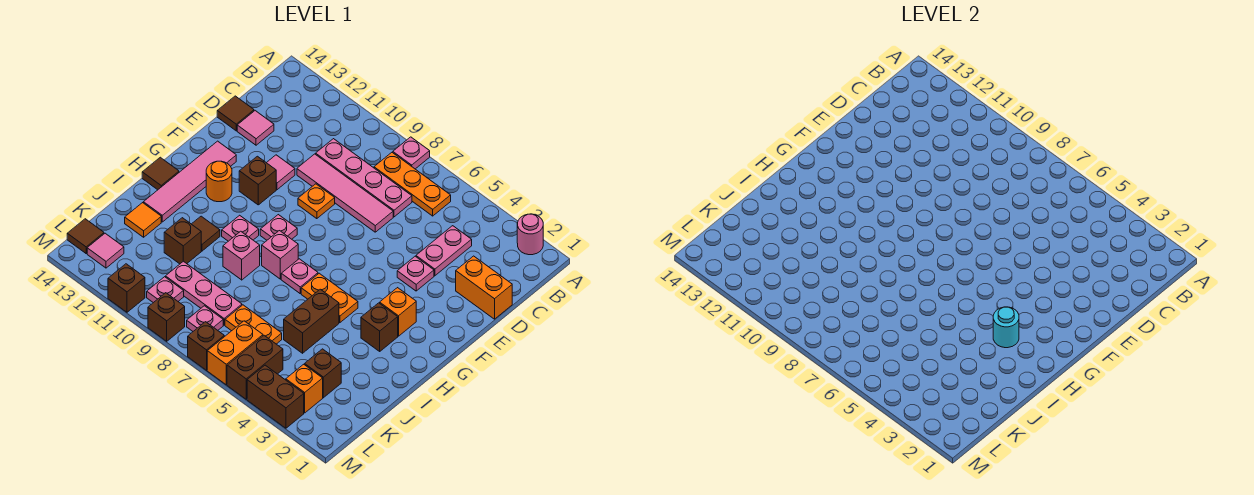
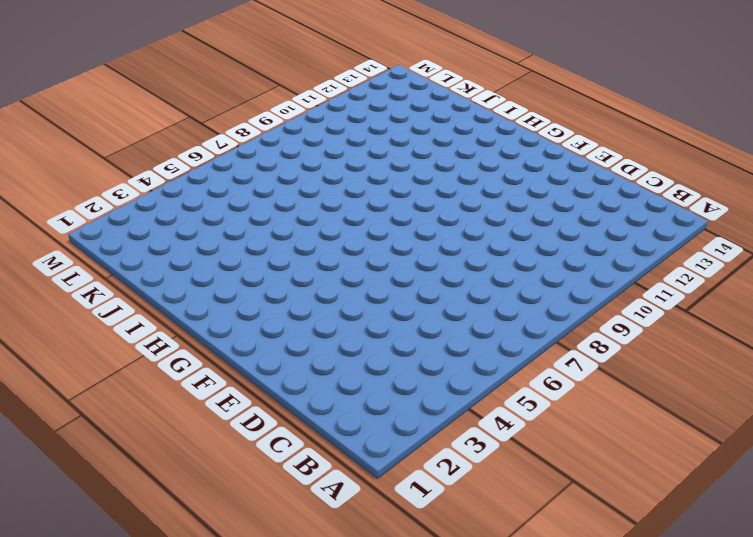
none -> pink 1x1 round brick [517,214,543,255]
none -> pink 1x1 plate [393,137,430,169]
none -> orange 1x3 plate [374,153,451,216]
none -> pink 1x2 plate [416,226,472,276]

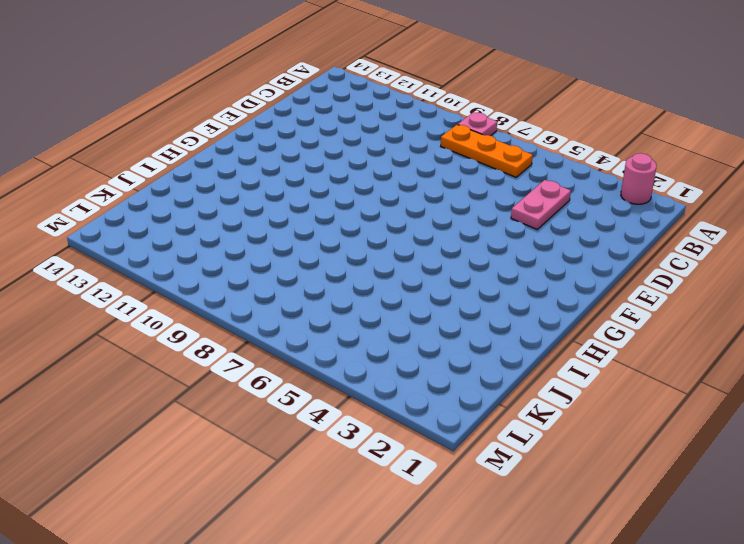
none -> pink 1x4 plate [316,139,412,217]
none -> orange 1x2 brick [456,256,512,319]
none -> pink 1x4 tile [297,154,393,232]
none -> pink 1x1 tile [237,111,274,145]

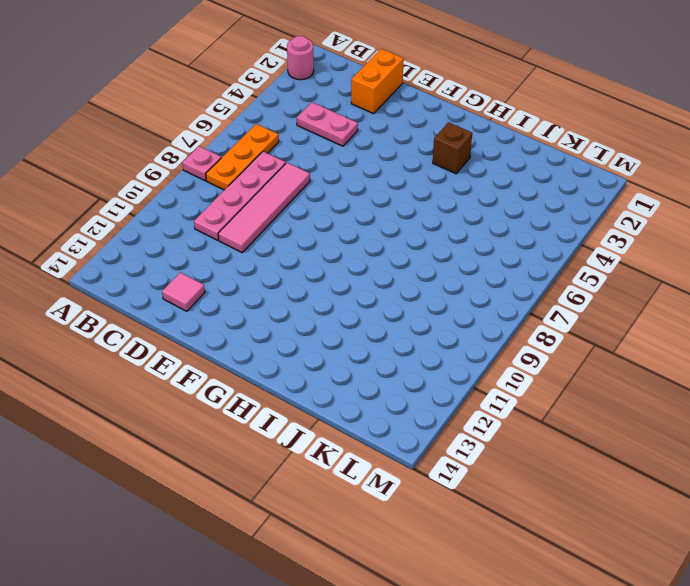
none -> brown 1x1 tile [217,96,254,131]
none -> pink 1x1 plate [397,256,434,291]
none -> orange 1x1 plate [298,184,335,219]
none -> pink 1x1 tile [267,155,295,190]

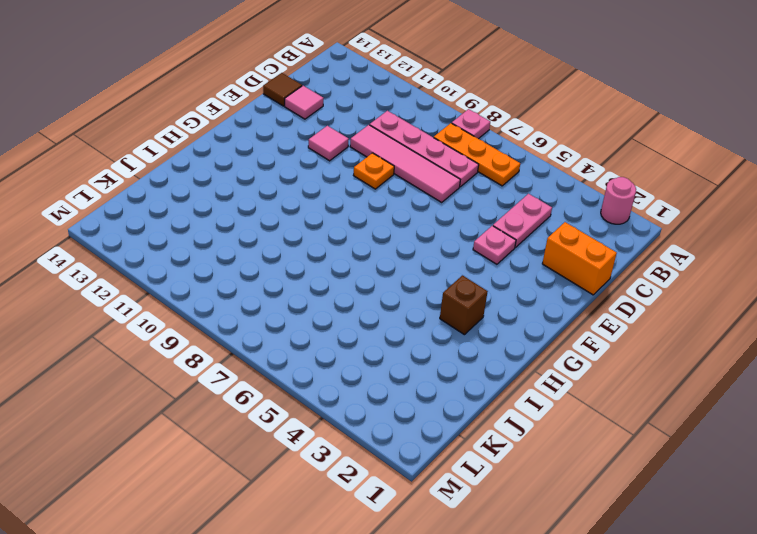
none -> brown 1x1 brick [239,156,276,205]
none -> pink 1x4 tile [143,141,236,222]
none -> orange 1x1 brick [380,288,416,336]
none -> pink 1x1 plate [260,215,297,240]

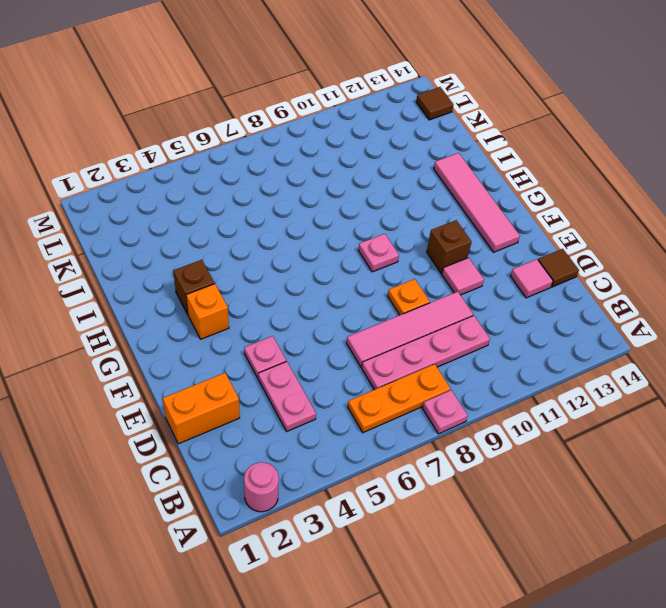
none -> orange 1x1 round brick [206,161,232,202]
none -> orange 1x2 plate [301,273,358,322]
none -> pink 1x1 plate [281,259,318,293]
none -> pink 1x1 brick [262,231,298,279]

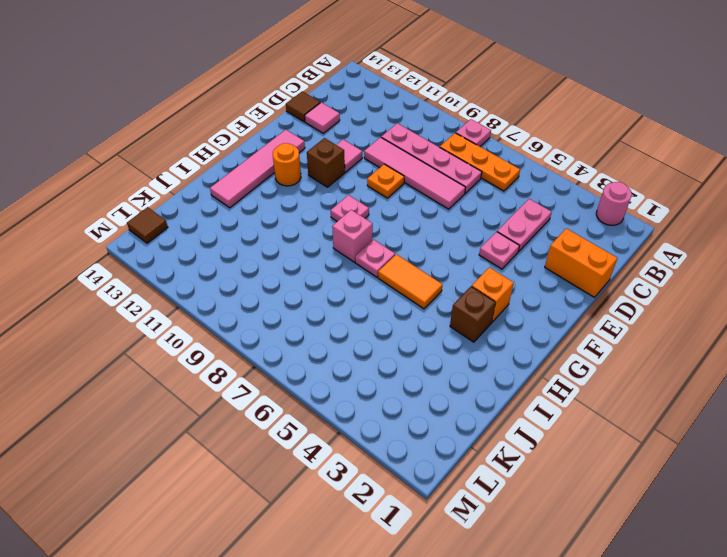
orange 1x2 tile [378,254,443,309] -> orange 1x2 plate [301,273,358,322]
none -> pink 1x1 plate [222,215,259,241]
none -> brown 1x1 tile [142,157,179,190]
none -> brown 1x2 brick [284,289,339,353]
none -> pink 1x1 brick [223,231,260,280]

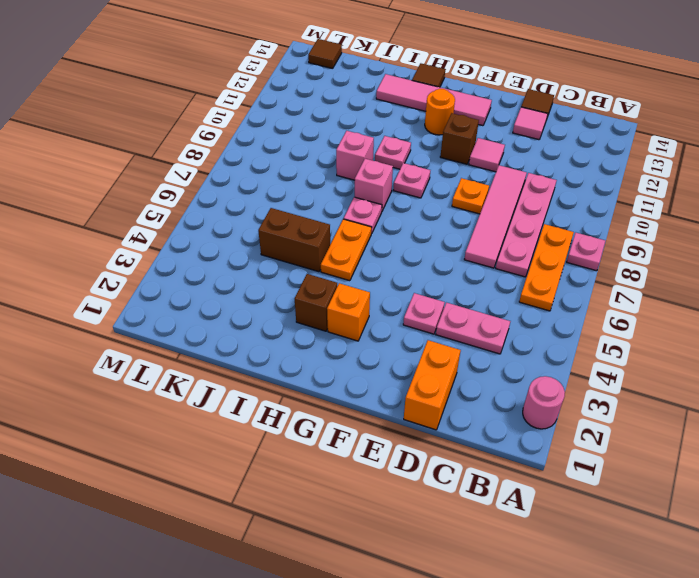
none -> brown 1x1 tile [192,216,220,251]
none -> brown 1x1 brick [164,218,201,264]
none -> orange 1x1 tile [125,203,161,237]
none -> brown 1x1 brick [305,349,341,398]

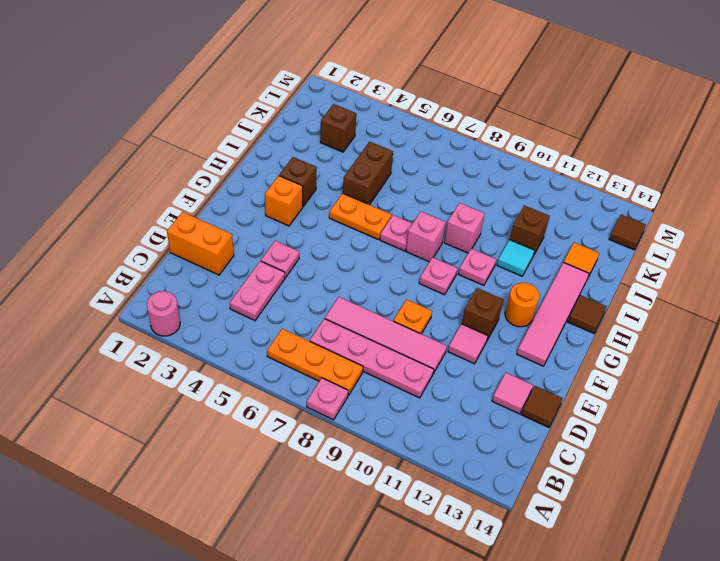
cyan 1x1 tile [497,240,535,276] -> brown 1x1 tile [192,216,220,251]
none -> orange 1x2 plate [225,305,282,344]
none -> pink 1x3 plate [166,261,242,325]
none -> orange 1x1 brick [286,364,323,413]
none -> brown 1x2 brick [227,336,283,399]

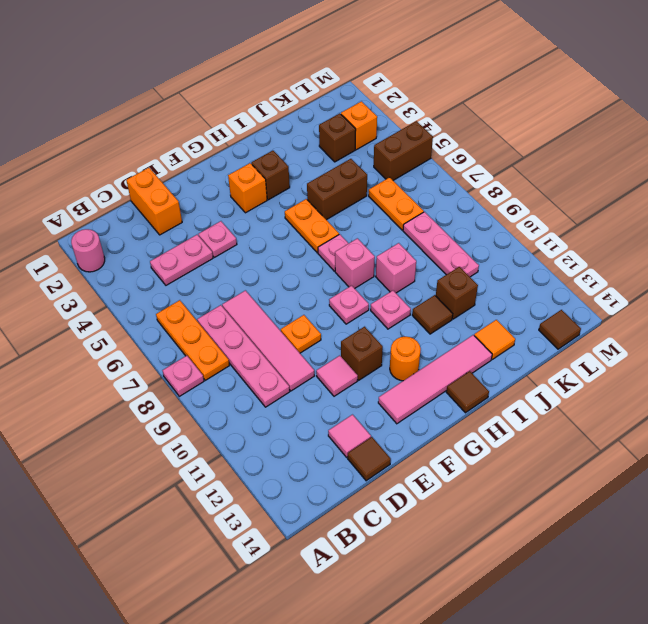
none -> orange 1x2 brick [207,321,263,385]
none -> pink 1x1 plate [187,306,223,331]
none -> pink 1x1 plate [147,277,184,303]
none -> pink 1x1 tile [87,233,124,268]

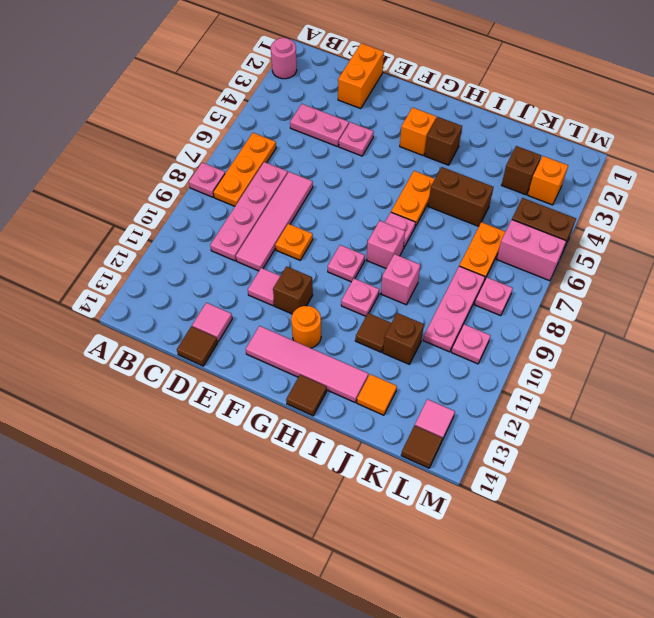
pink 1x2 brick [497,220,566,281] -> orange 1x2 brick [207,321,263,385]
none -> brown 1x2 brick [247,365,304,428]
none -> brown 1x1 brick [188,322,224,370]
none -> brown 1x1 brick [148,293,185,341]
none -> brown 1x1 brick [108,264,145,312]

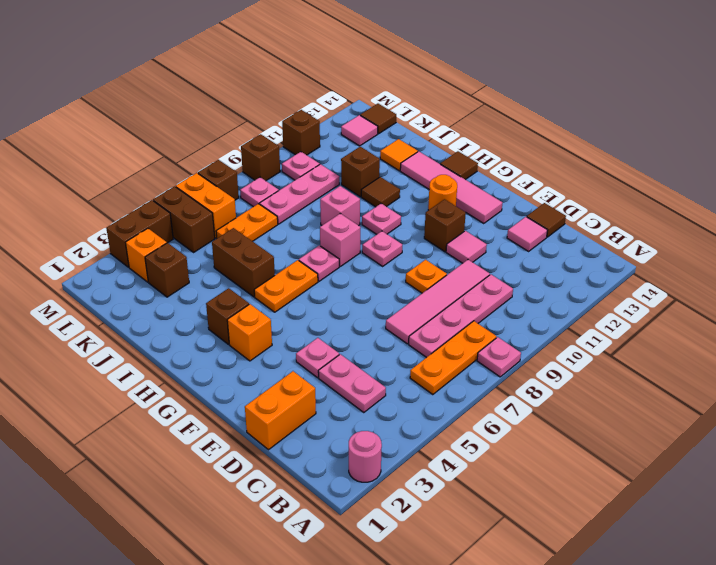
none -> cyan 1x1 round brick [993,307,1019,348]

